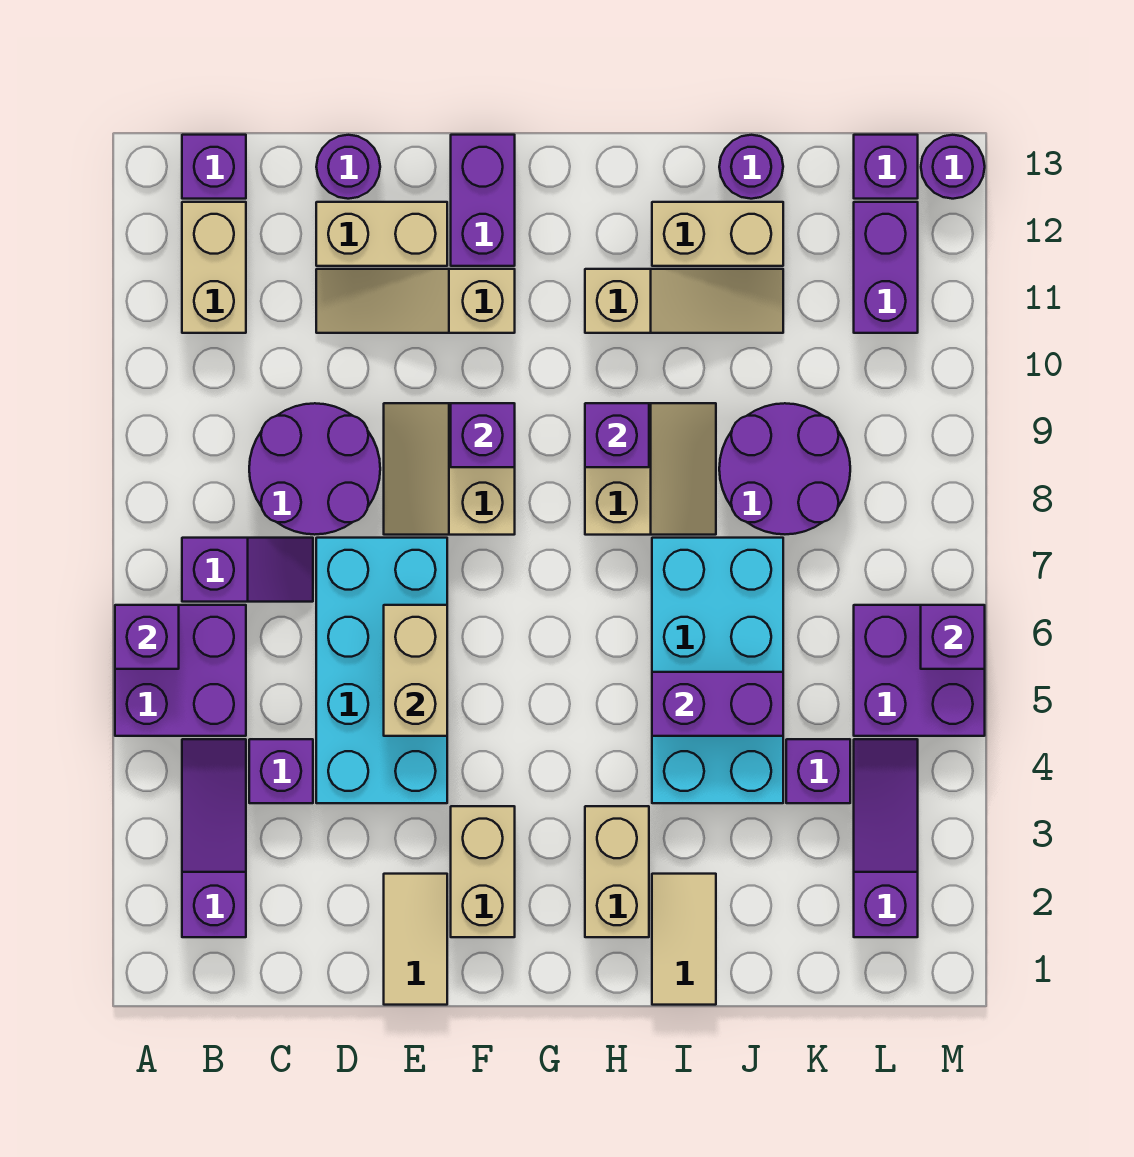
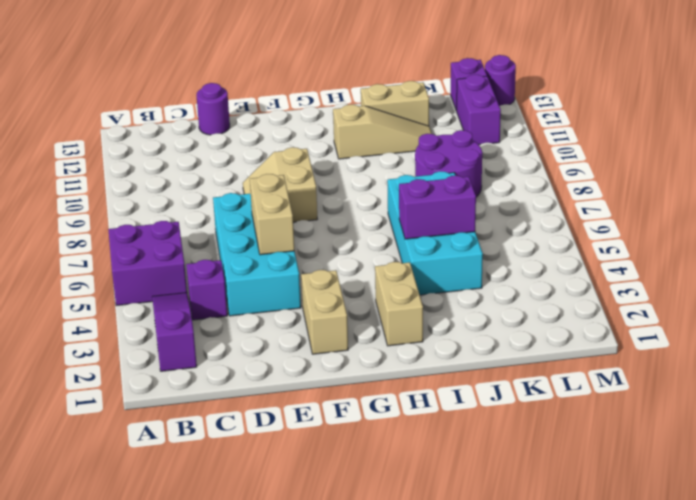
none -> purple 1x2 slope [182,538,313,602]
none -> tan 1x2 brick [182,202,246,333]
none -> purple 1x1 brick [182,135,246,199]
none -> purple 2x2 round brick [249,403,380,535]

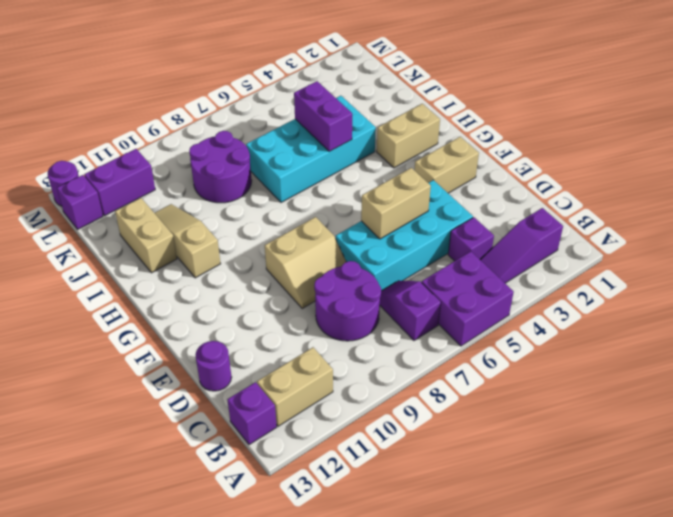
none -> tan 1x3 slope [316,269,515,333]
none -> tan 1x2 brick [316,202,447,266]
none -> tan 1x2 tile [384,874,447,1005]
none -> purple 1x2 brick [451,135,515,266]

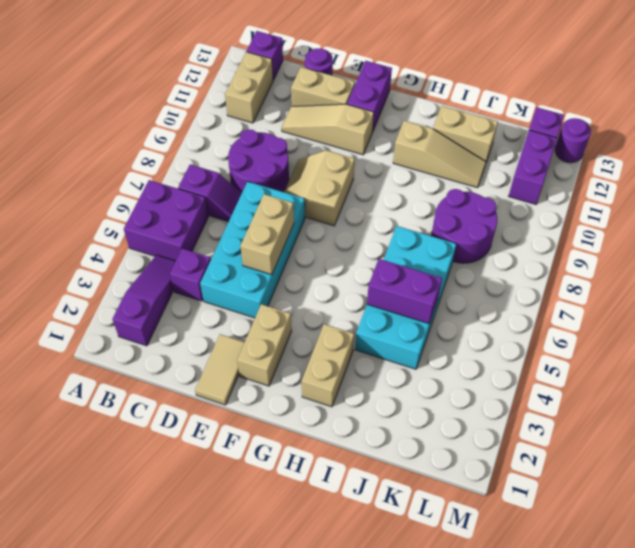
none -> tan 2x2 slope [585,403,716,535]
none -> tan 1x2 tile [652,874,716,1005]
none -> purple 1x1 round brick [719,135,783,199]
none -> purple 1x1 brick [786,739,850,803]

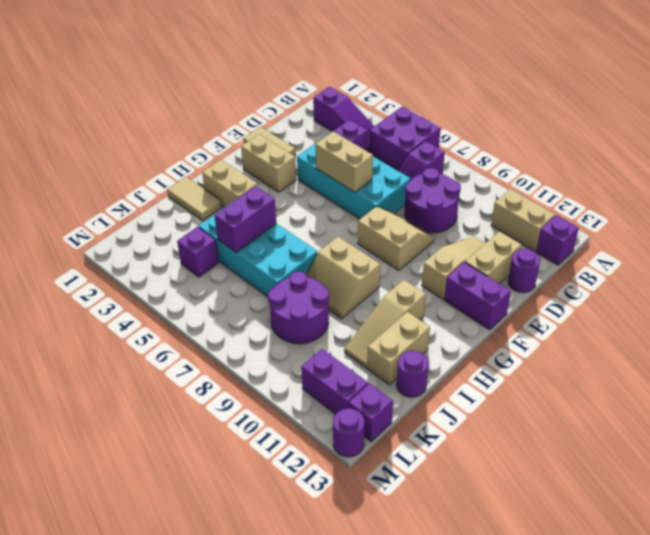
none -> purple 1x3 slope [854,739,918,937]
none -> purple 2x2 brick [854,605,985,736]
none -> purple 1x1 brick [115,605,179,669]
none -> purple 1x1 brick [451,403,515,467]

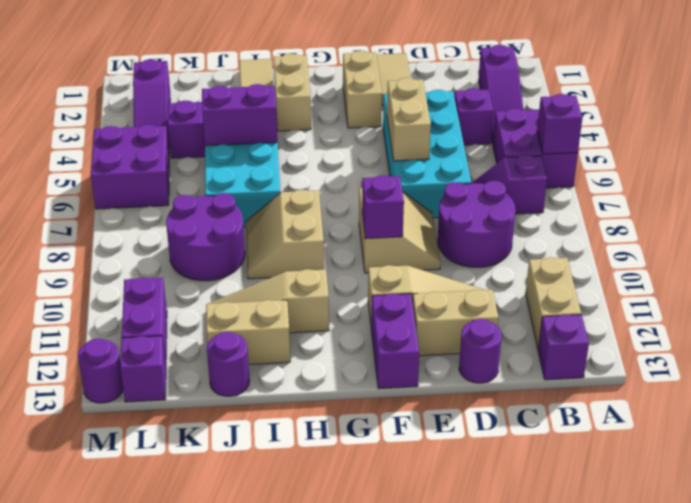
none -> purple 1x1 brick [585,403,649,467]
none -> purple 1x1 brick [921,605,985,669]

